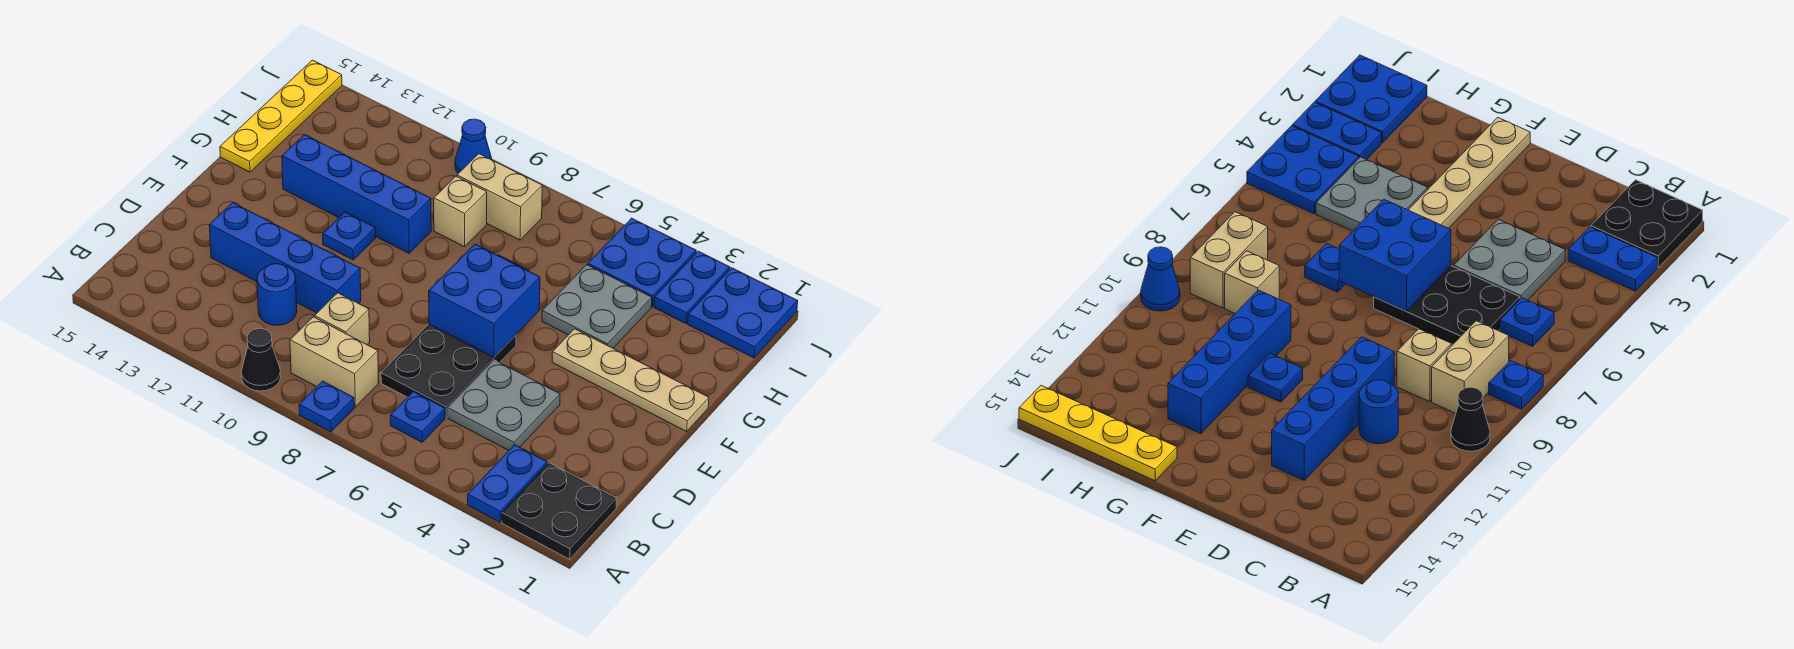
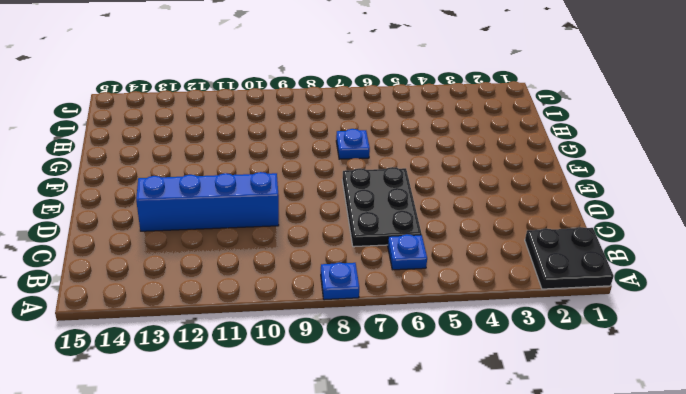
none -> blue 1x2 plate [468,445,547,522]
none -> black 1x1 cone [241,329,281,391]
none -> tan 1x2 brick [290,317,379,407]

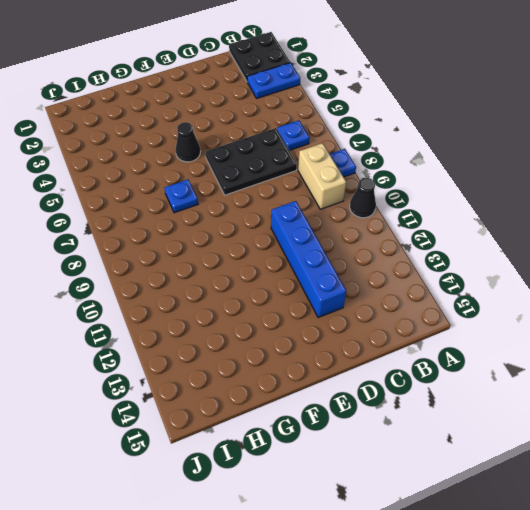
black 1x1 cone [175,122,201,162] -> none
none -> grey 2x2 plate [448,360,560,450]
none -> tan 1x1 brick [315,293,370,345]
none -> blue 1x1 round brick [257,264,297,325]

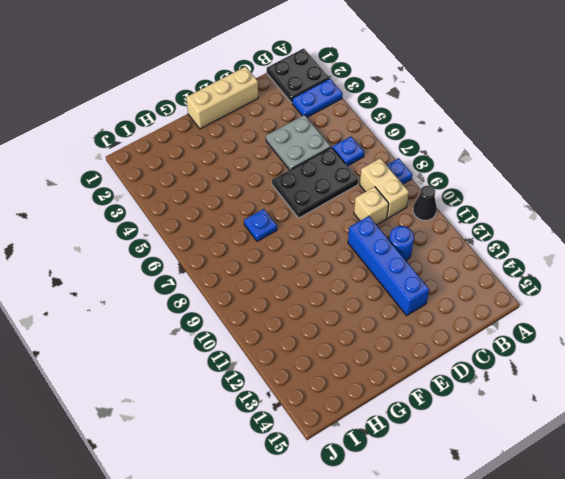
tan 1x3 brick [186,67,258,129] -> tan 1x4 plate [552,329,709,431]
none -> blue 1x1 plate [323,212,376,260]
none -> grey 2x2 plate [542,265,652,348]
none -> blue 1x4 brick [282,135,431,253]

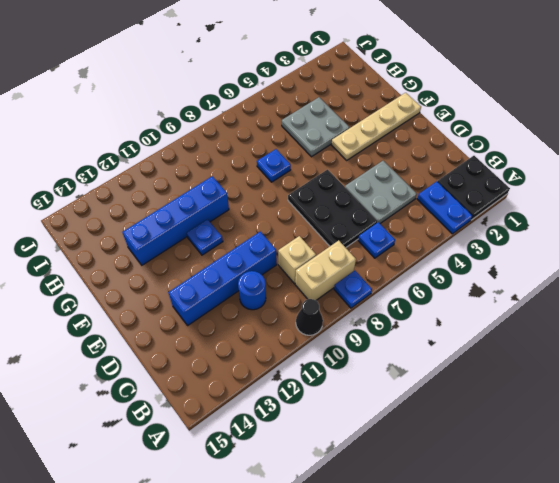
none -> yellow 1x4 plate [220,60,342,172]
none -> tan 1x1 brick [434,176,487,247]
none -> blue 2x2 plate [688,268,798,358]

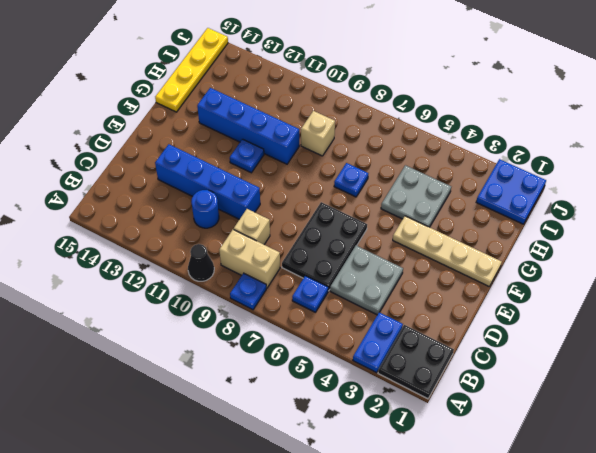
none -> blue 1x2 plate [654,251,730,324]
none -> blue 2x2 plate [588,218,696,307]
none -> tan 1x2 brick [457,154,542,240]

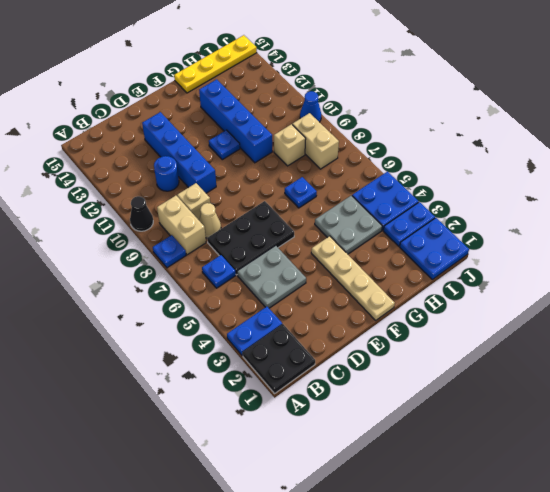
tan 1x1 cone [199,203,221,238] -> none
none -> blue 2x2 brick [429,244,540,357]

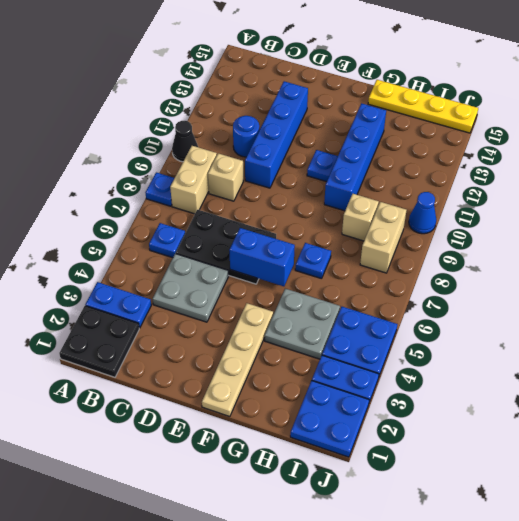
blue 1x2 brick [229,228,295,286] -> blue 2x2 brick [429,244,540,357]

